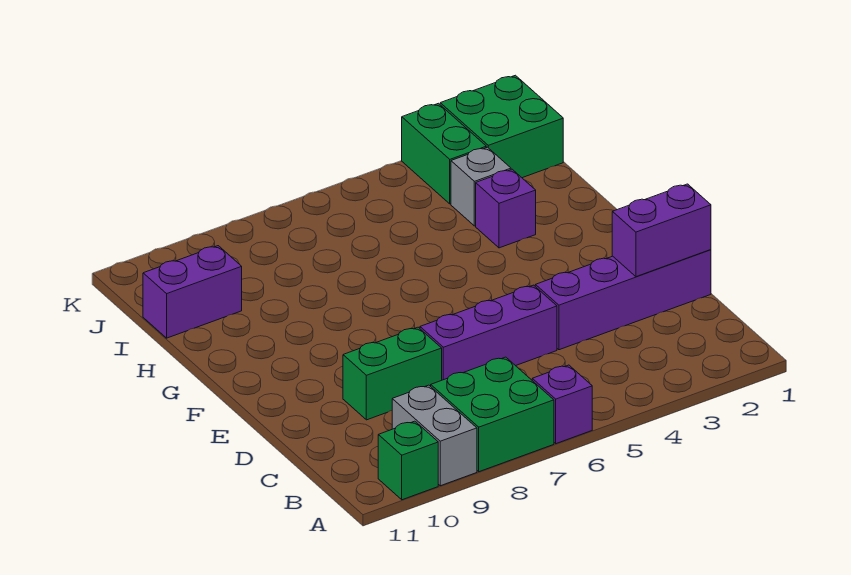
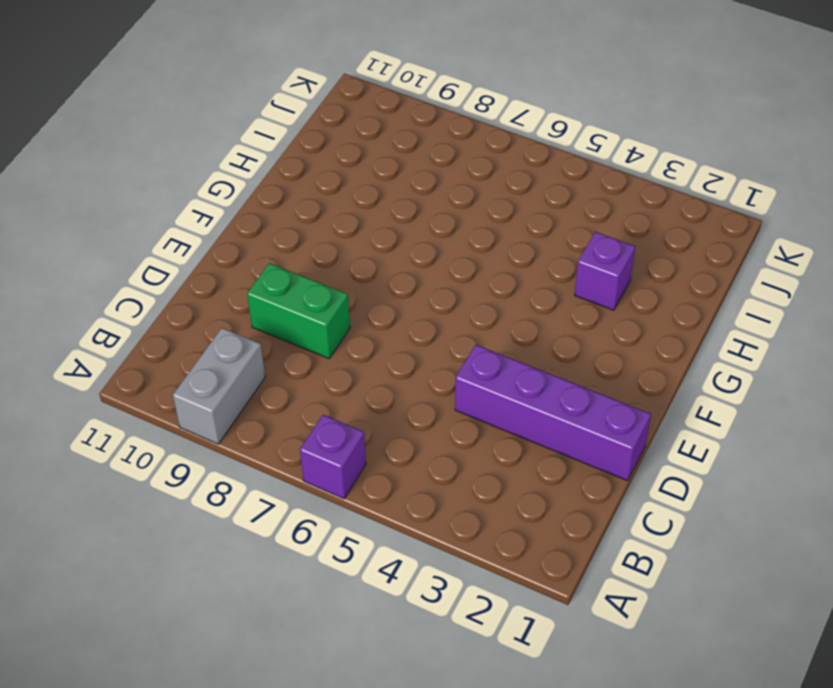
none -> green 2x2 brick [431,357,554,472]
none -> green 1x1 brick [378,421,438,500]
none -> purple 1x3 brick [420,285,557,380]

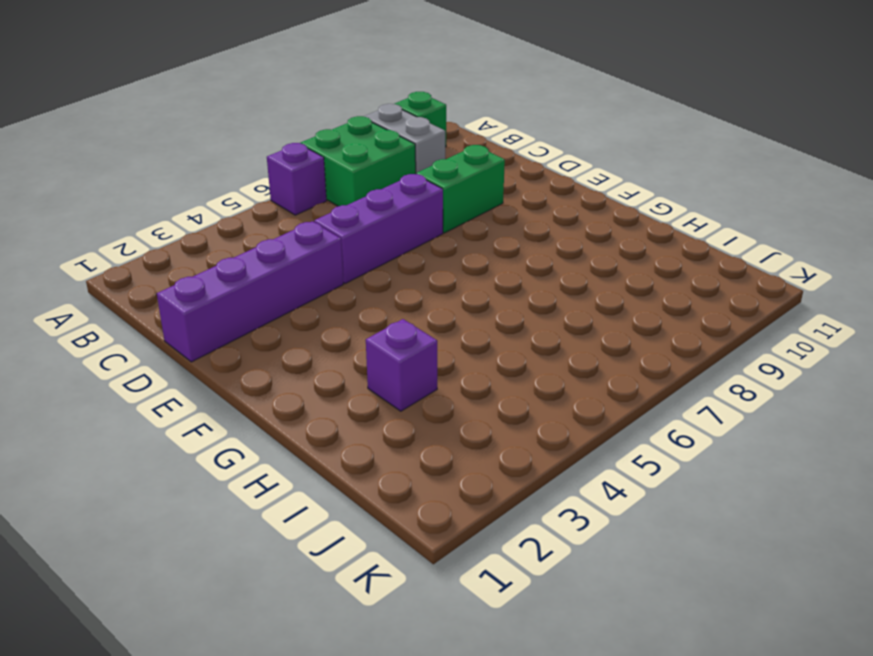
none -> grey 1x1 brick [451,147,511,226]
none -> purple 1x2 brick [143,246,242,338]
none -> green 2x2 brick [440,75,563,178]

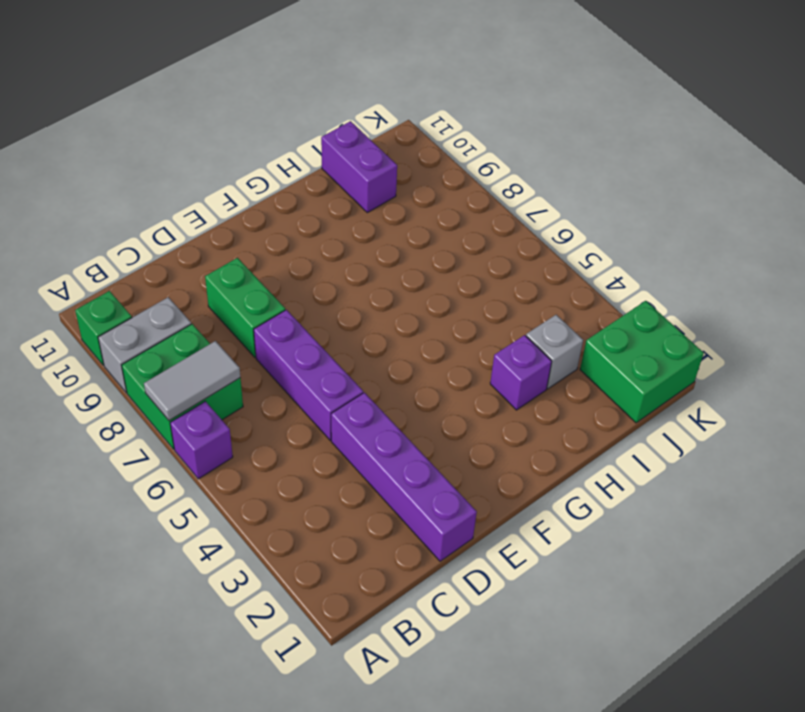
grey 1x2 tile [144,341,240,421] -> none
none -> green 1x2 brick [402,103,486,204]
none -> purple 1x2 brick [612,184,711,277]

